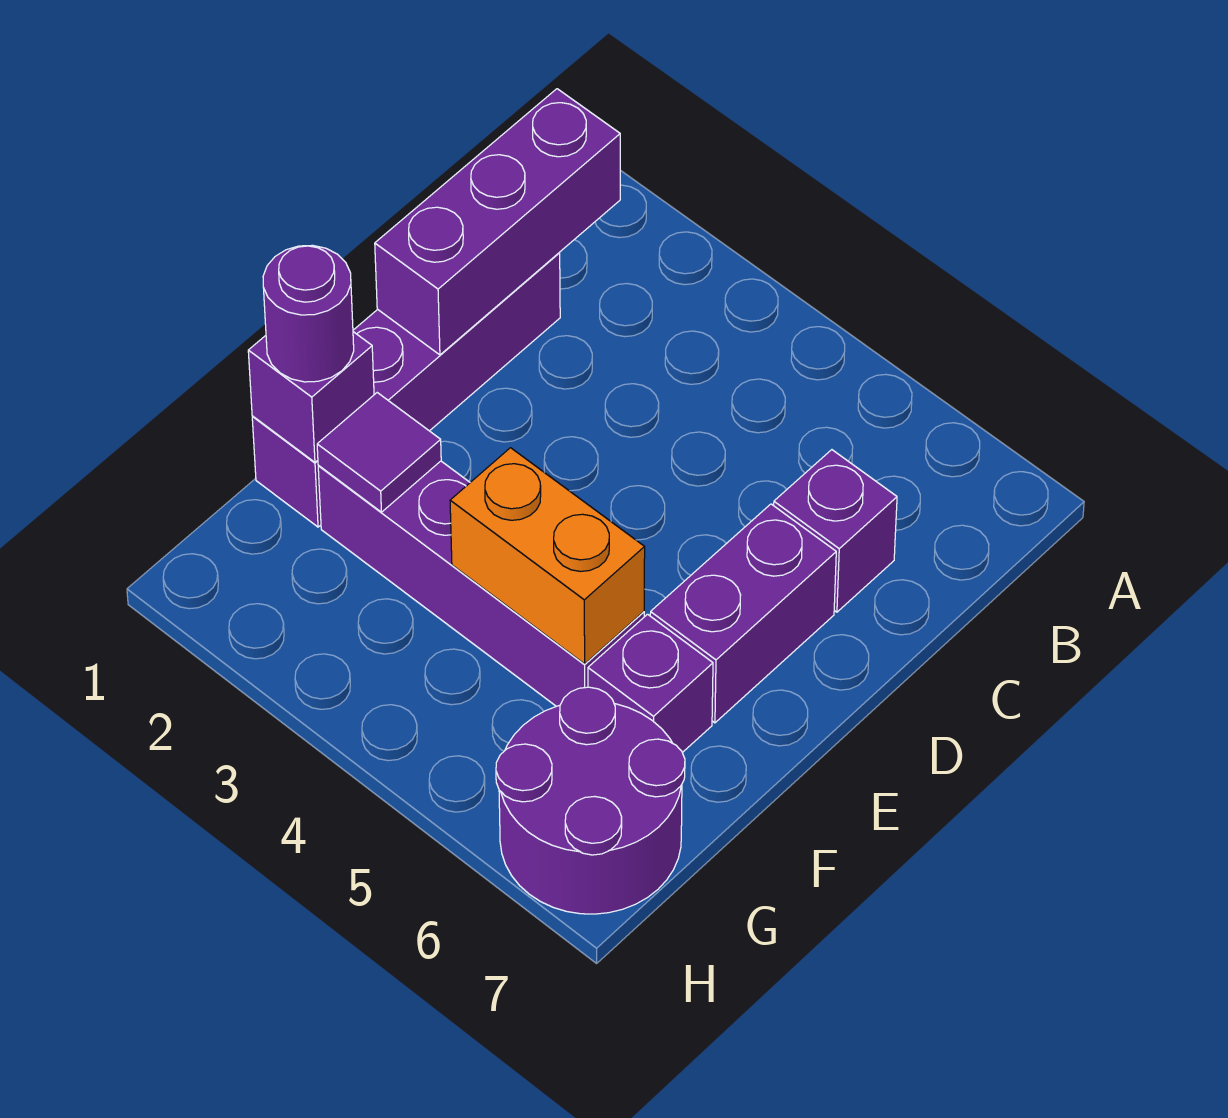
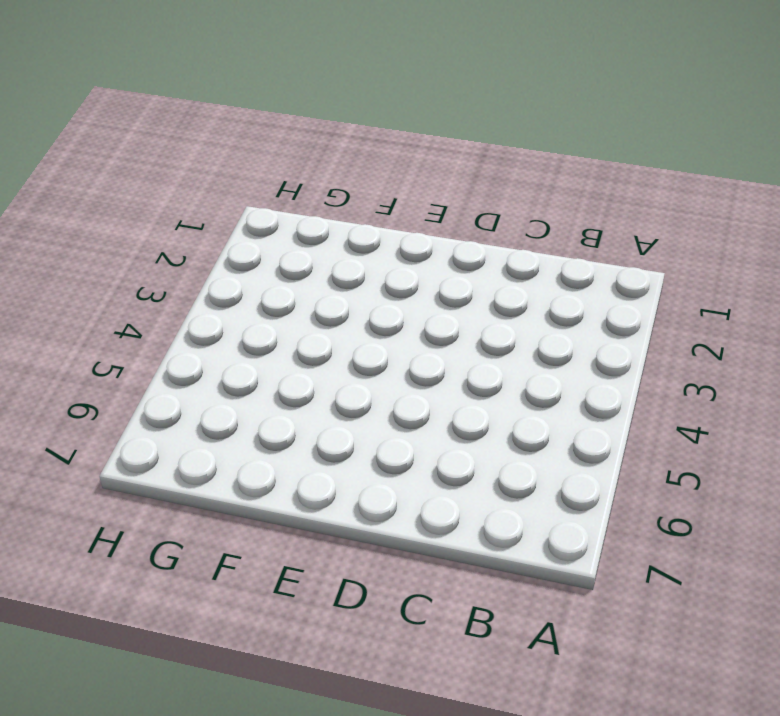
none -> purple 1x4 brick [252,253,560,527]
none -> purple 1x1 brick [774,450,897,612]

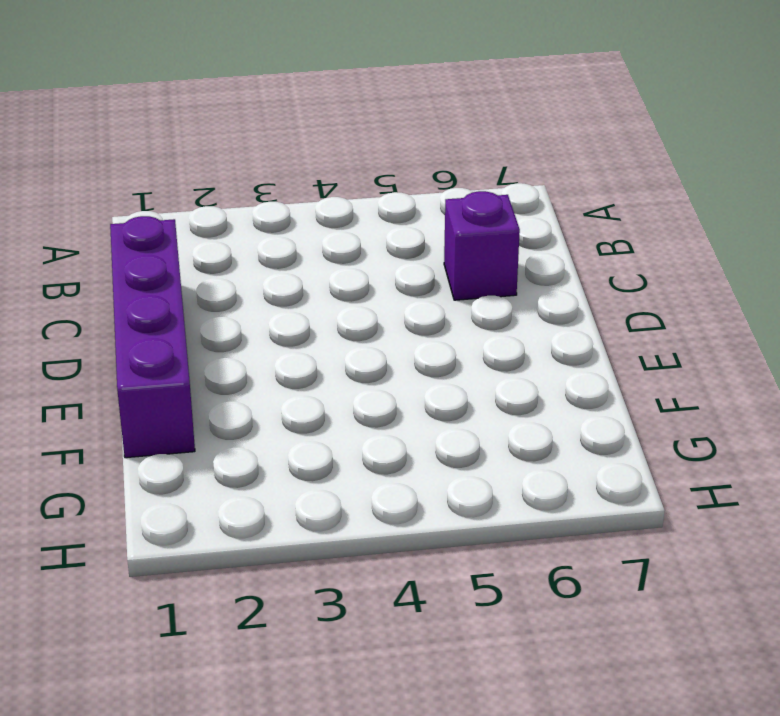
none -> purple 1x2 brick [650,504,836,723]
none -> purple 1x4 brick [318,461,644,706]

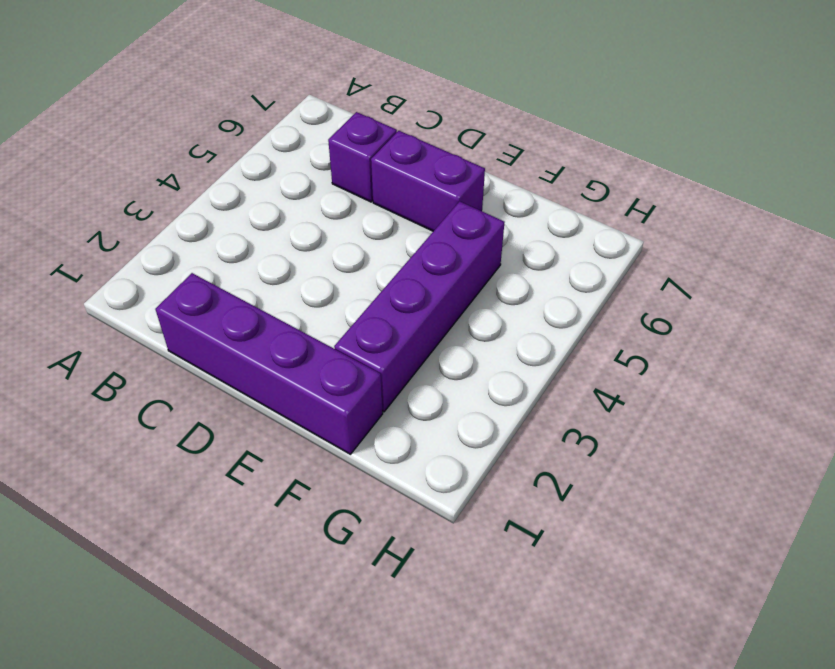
none -> purple 1x1 brick [588,614,713,753]
none -> purple 2x2 round brick [496,687,685,914]

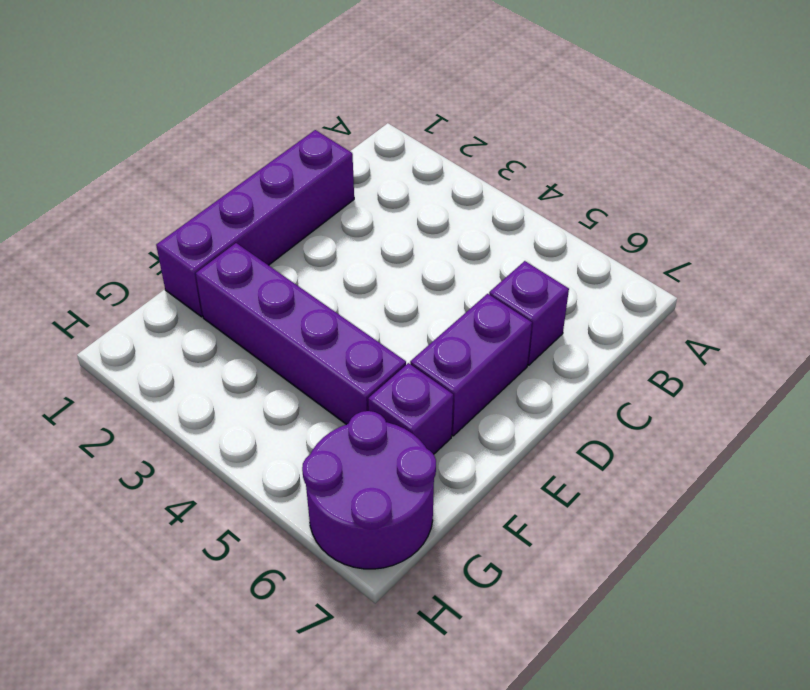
none -> purple 1x3 brick [375,89,620,355]
none -> purple 1x1 brick [248,332,374,462]

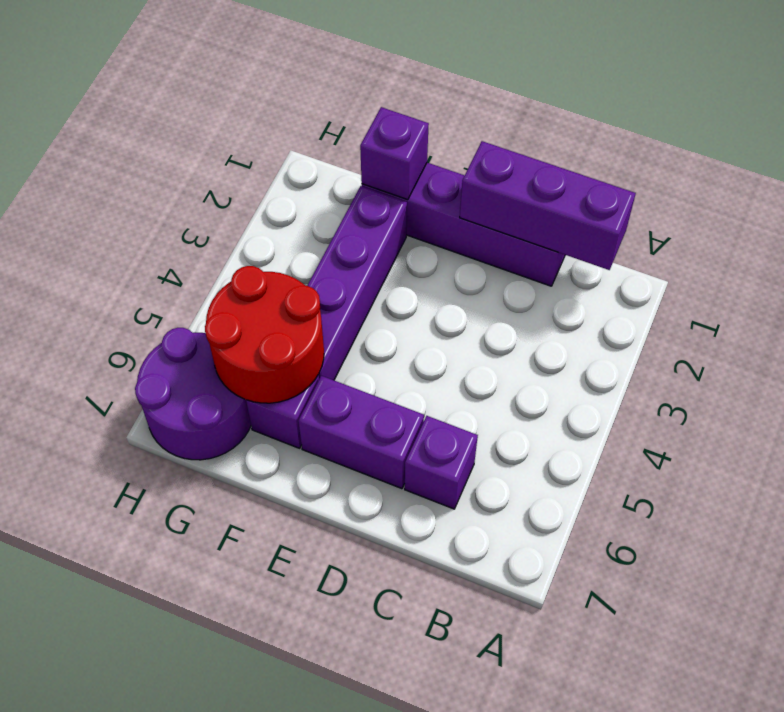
red 2x2 round brick [205,266,324,403] -> orange 1x2 brick [450,448,645,664]
none -> purple 1x1 tile [317,393,441,512]
none -> purple 1x1 round brick [263,245,354,382]

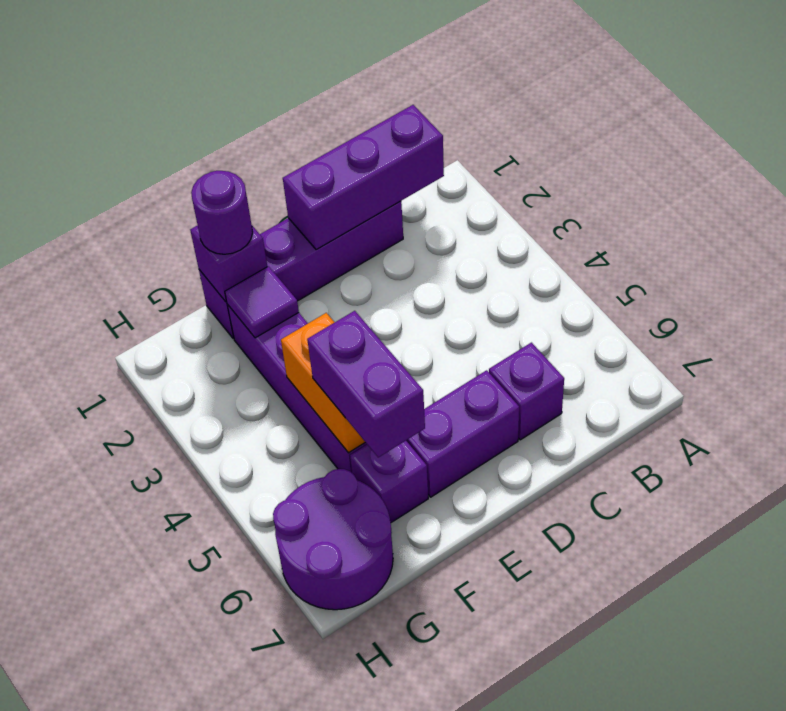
purple 1x2 brick [307,311,425,457] -> none

